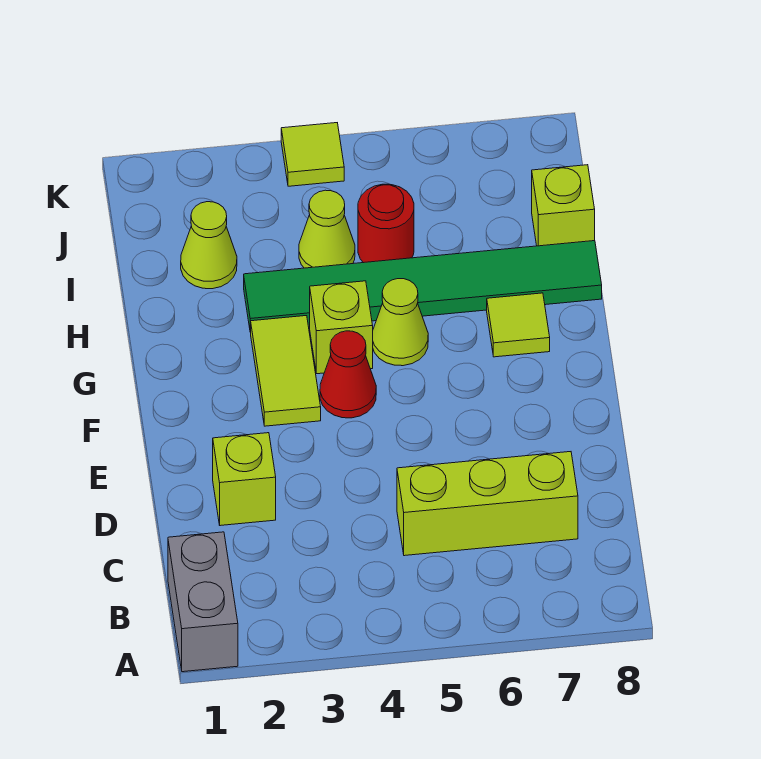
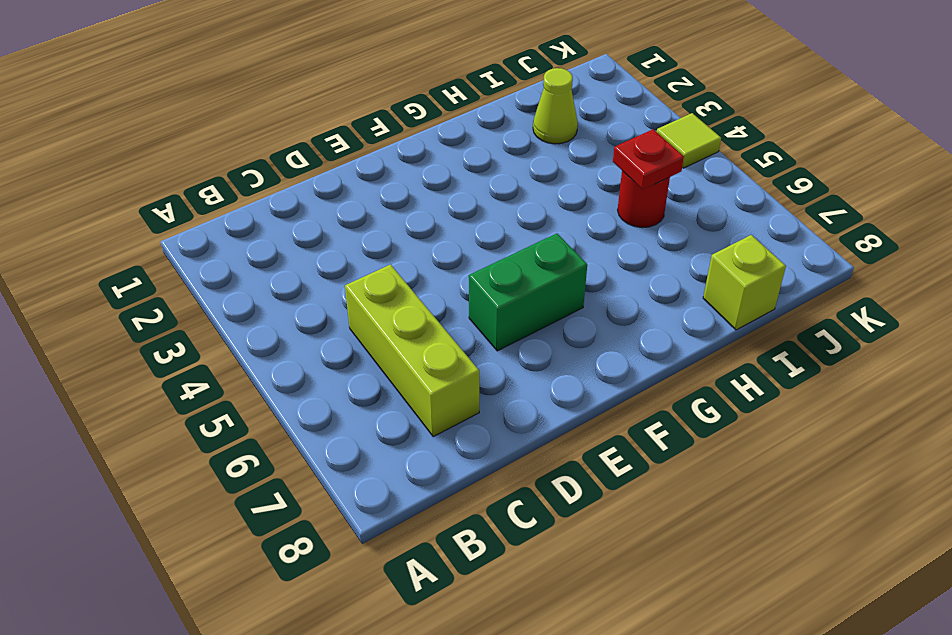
green 1x2 brick [469,233,587,351] -> none
red 1x1 plate [613,129,684,190] -> none
none -> grey 1x2 brick [168,532,238,672]
none -> lime 1x1 brick [213,433,276,526]
none -> lime 1x2 tile [251,316,321,426]

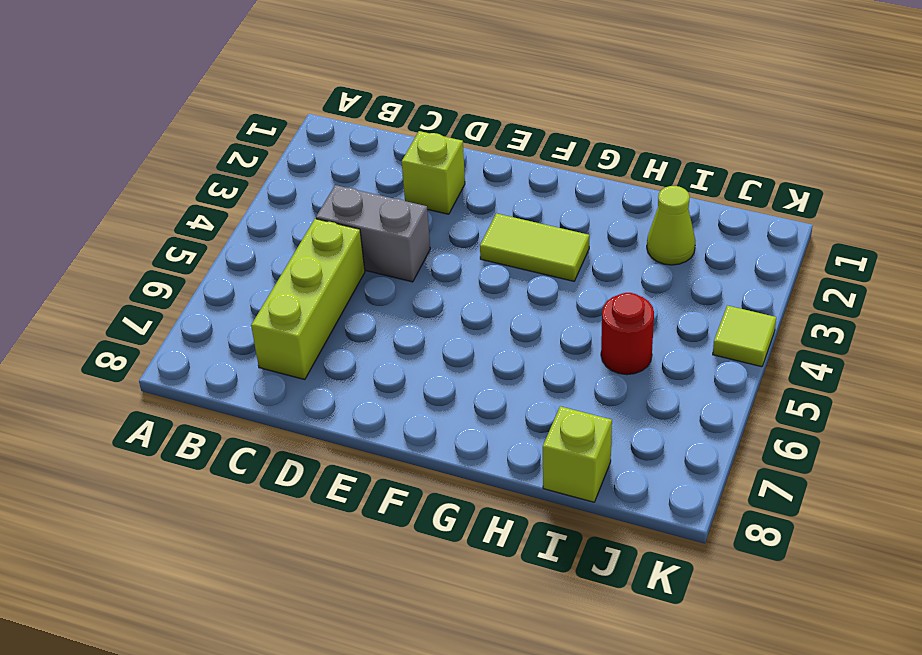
grey 1x2 brick [316,185,430,282] -> grey 1x2 brick moved to [168,532,238,672]
none -> red 1x1 cone [320,331,376,418]
none -> lime 1x1 brick [310,281,373,374]
none -> lime 1x1 cone [373,279,428,366]

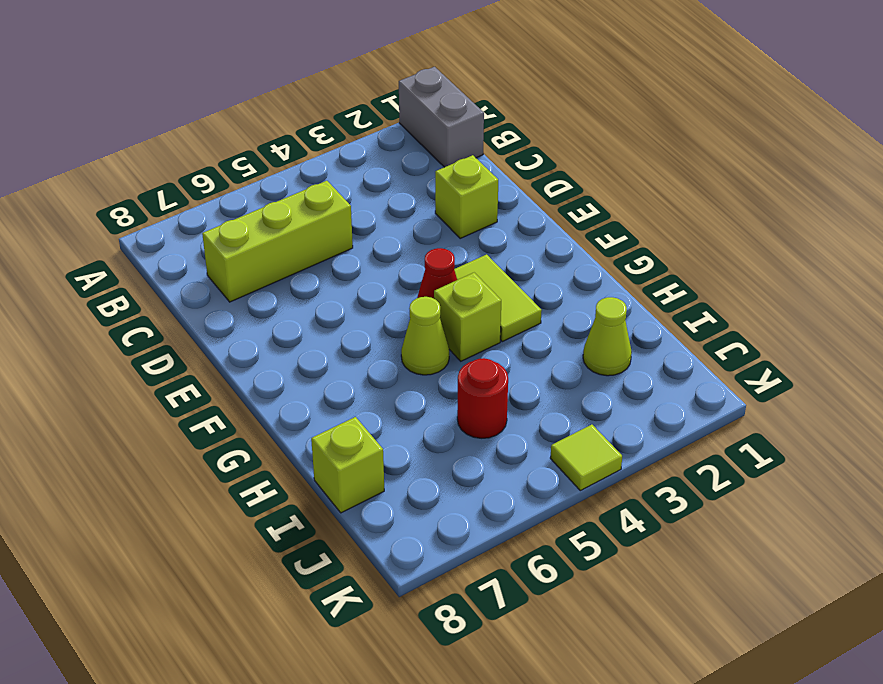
none -> lime 1x1 tile [487,293,550,357]
none -> green 1x6 tile [244,241,602,332]
none -> lime 1x1 cone [299,190,355,268]

